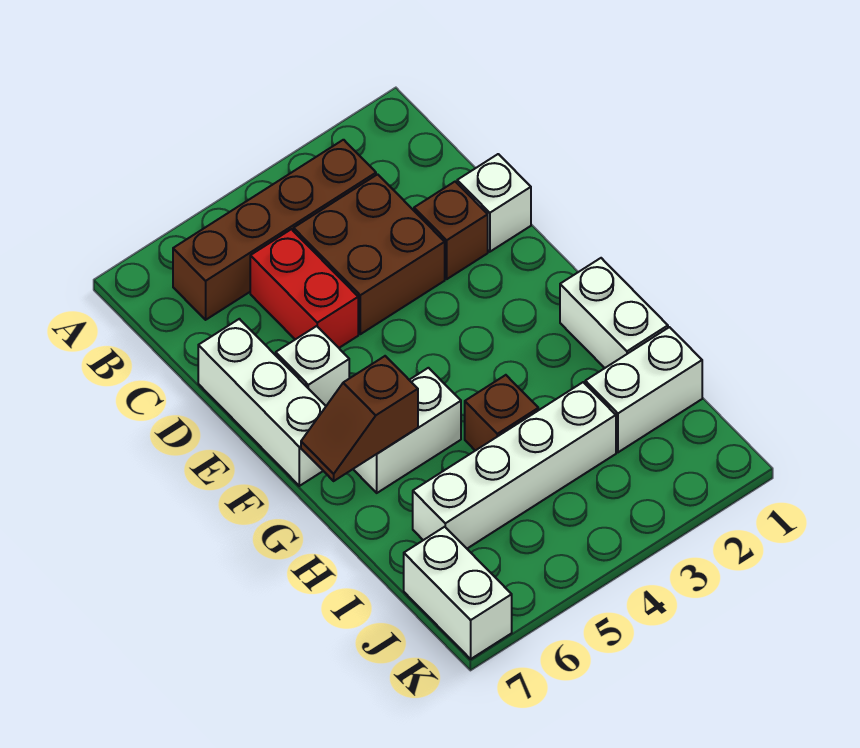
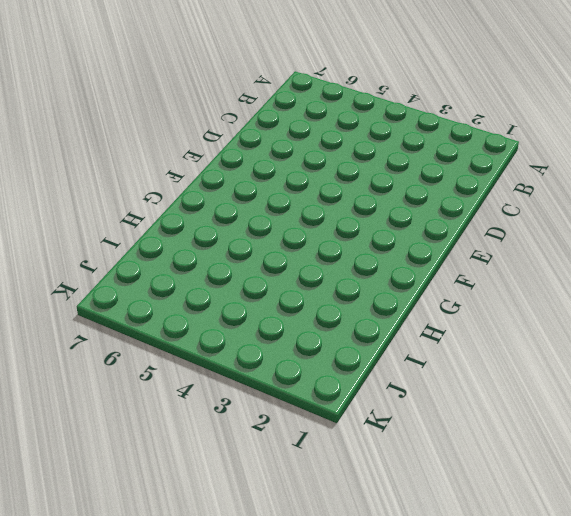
none -> brown 1x4 brick [173,140,376,320]
none -> brown 2x2 brick [294,174,445,334]
none -> red 1x2 brick [250,229,358,348]

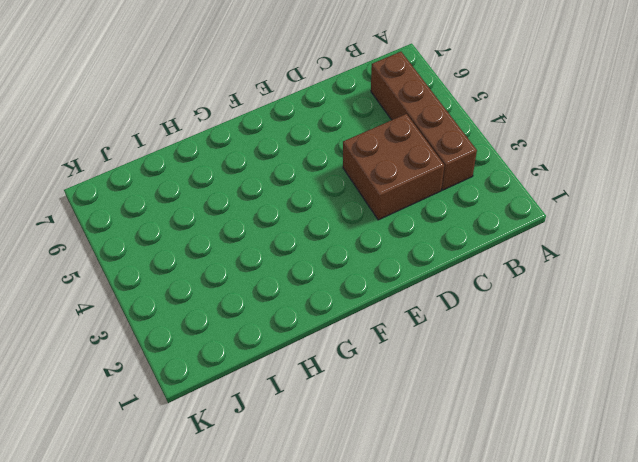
none -> red 1x2 brick [250,229,358,348]
none -> white 1x1 brick [457,154,531,252]
none -> brown 1x1 brick [414,182,488,279]

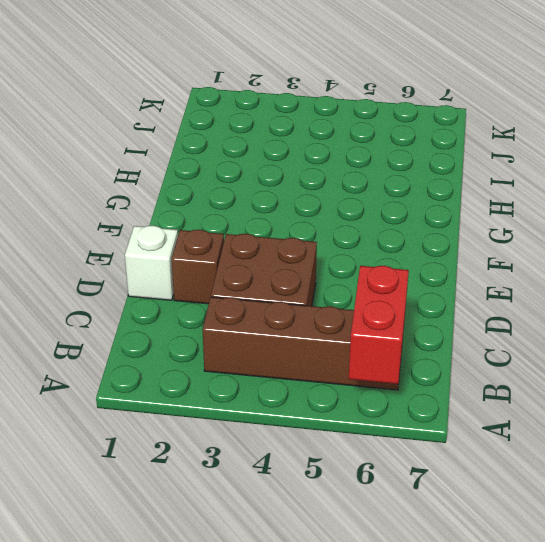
red 1x2 brick [349,266,409,384] -> red 1x2 brick moved to [250,229,358,348]
none -> white 1x3 brick [198,319,326,486]
none -> white 1x1 brick [276,326,349,406]
none -> white 1x2 brick [560,258,668,368]

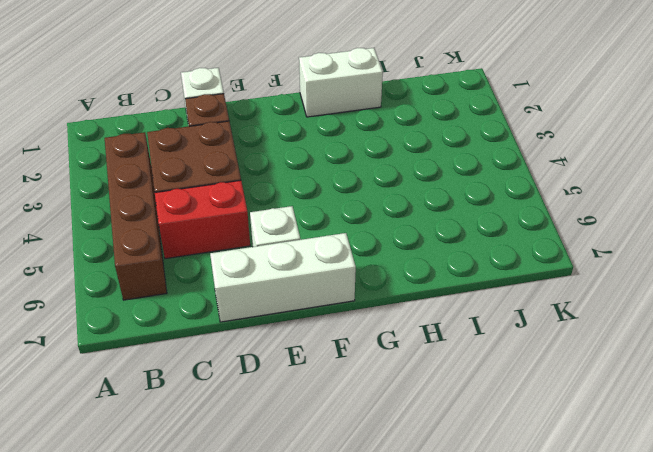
none -> white 1x2 brick [353,368,461,493]
none -> brown 1x1 brick [465,375,538,451]
none -> white 1x2 brick [585,327,702,452]

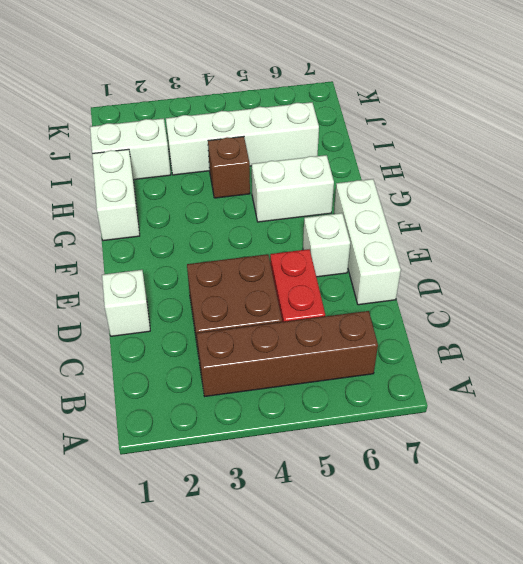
none -> brown 1x1 brick [414,182,488,279]
none -> white 1x2 brick [404,527,512,659]
none -> brown 1x2 slope [301,356,418,481]

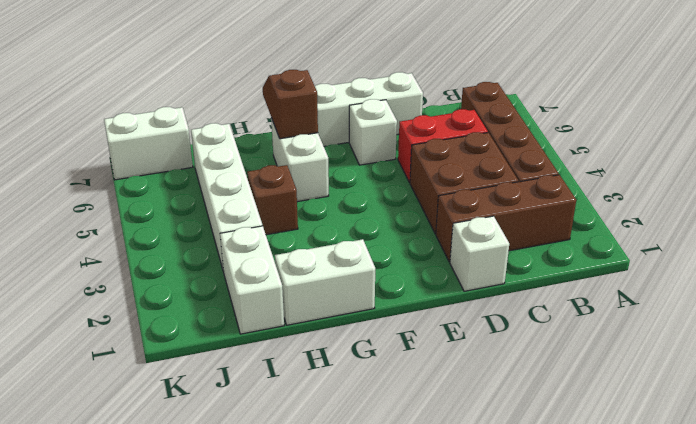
brown 1x3 brick [436,175,576,262] -> brown 1x1 brick [414,182,488,279]

